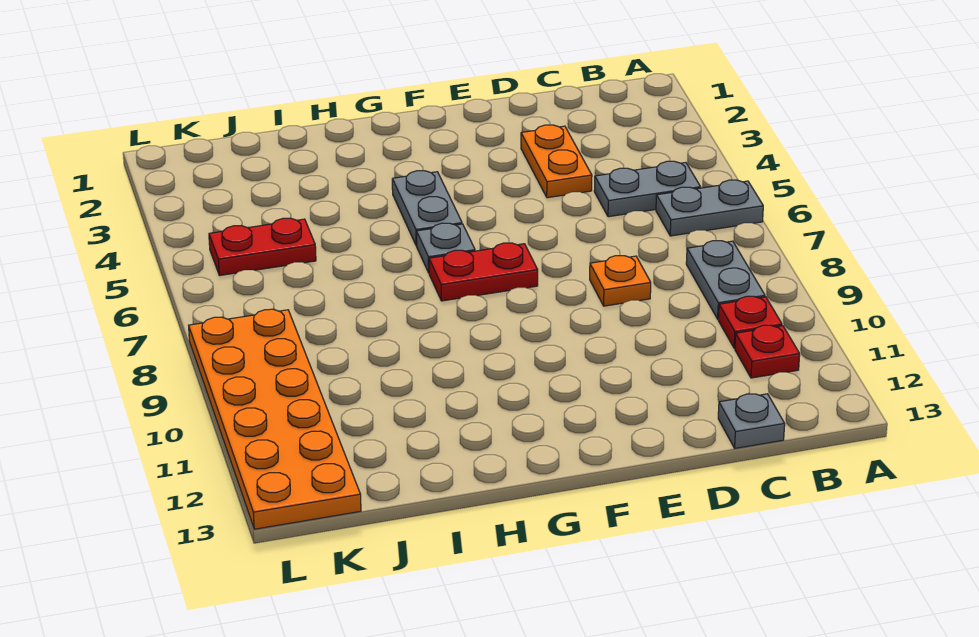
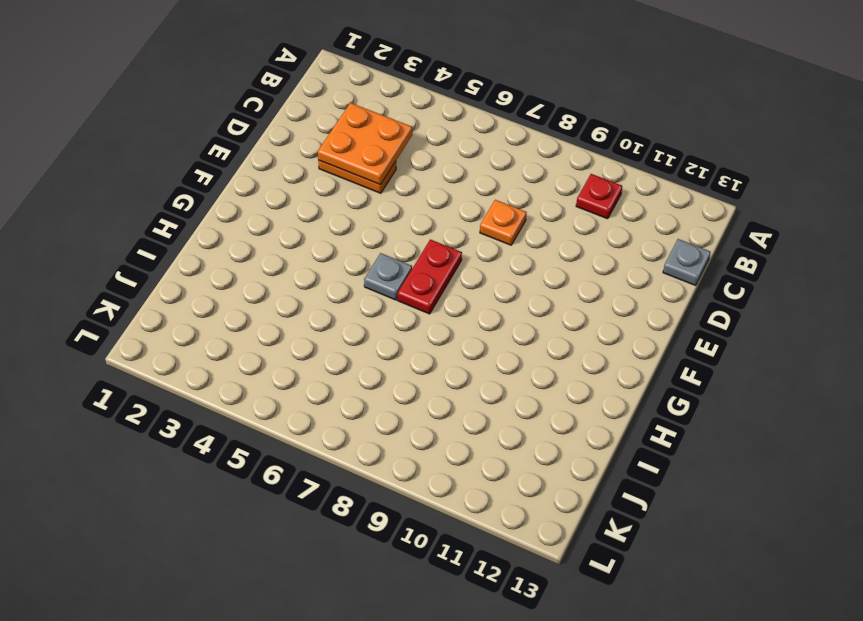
orange 2x2 plate [318,103,412,185] -> none
none -> grey 1x2 plate [656,180,763,236]
none -> grey 1x2 plate [594,161,701,217]
none -> grey 1x2 plate [686,241,765,319]

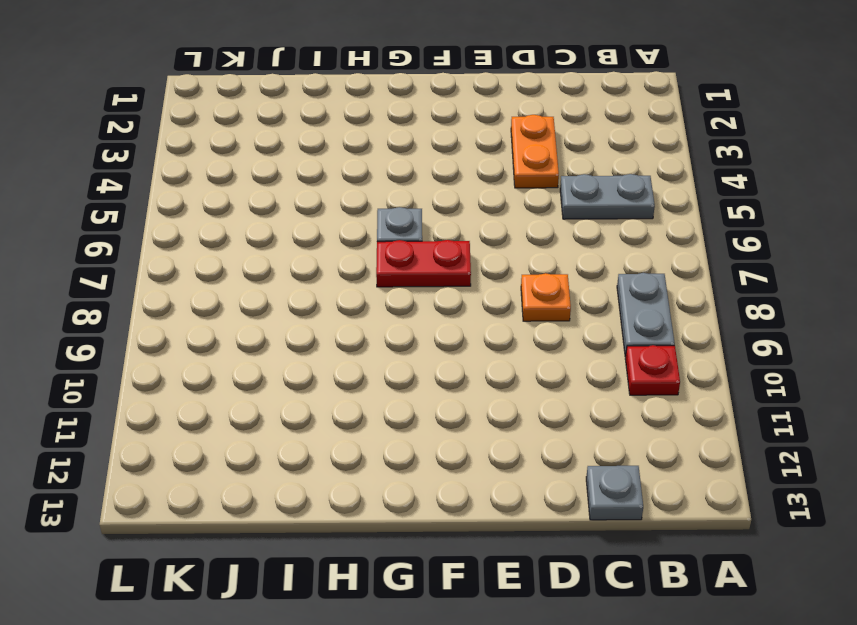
none -> grey 1x2 plate [656,180,763,236]
none -> red 1x1 plate [735,325,800,378]
none -> grey 1x2 plate [392,171,462,246]

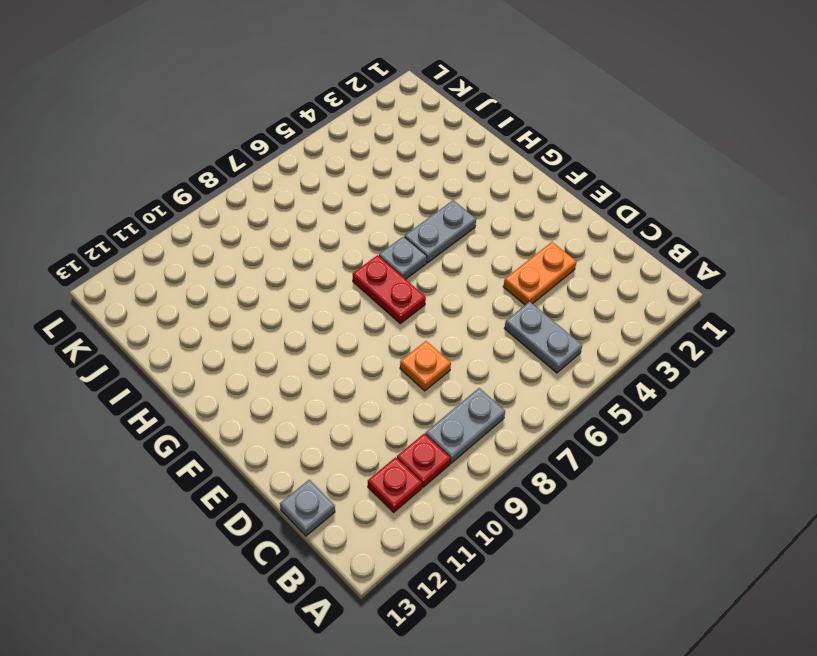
none -> grey 1x2 plate [656,180,763,236]
none -> red 1x2 plate [209,218,316,276]
none -> orange 2x6 plate [189,309,361,529]

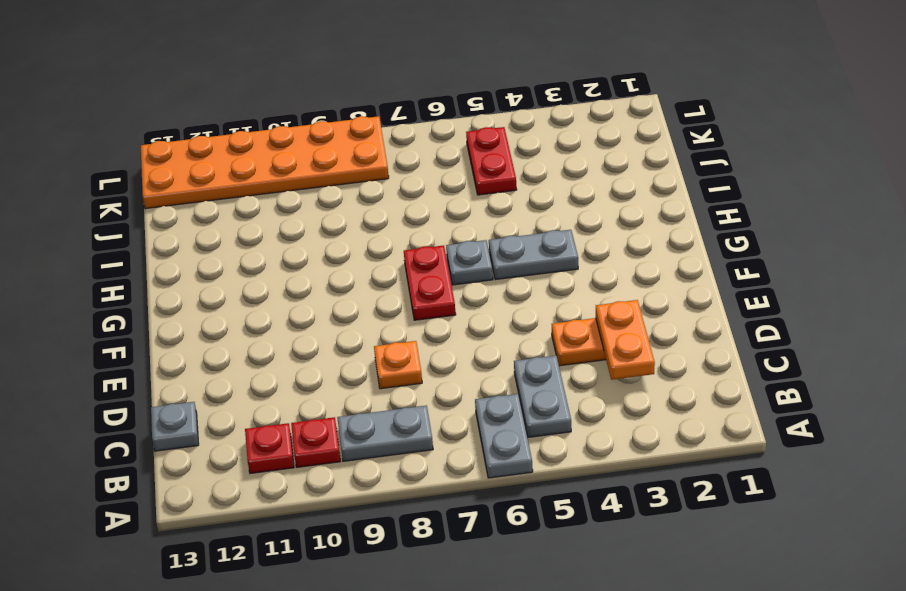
orange 1x2 plate [596,300,655,380] -> none

